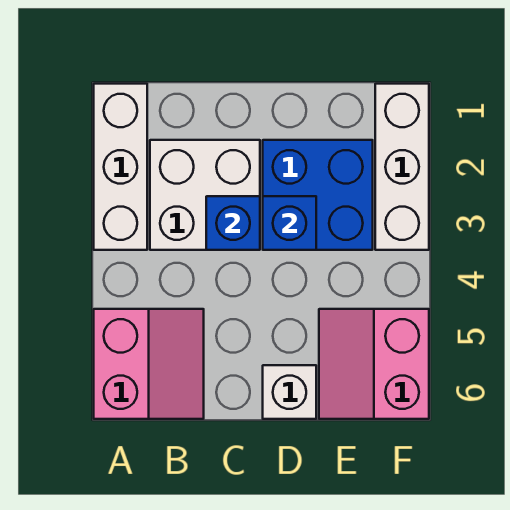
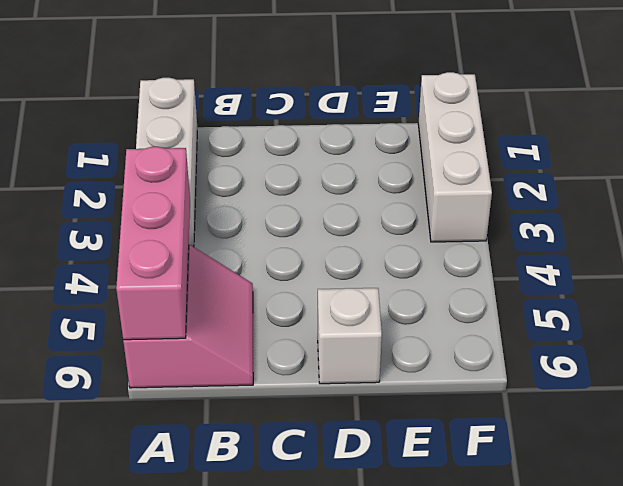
pink 1x3 brick [116,147,190,340] -> none
none -> white 2x2 brick [150,140,260,250]
none -> blue 2x2 brick [263,140,373,250]

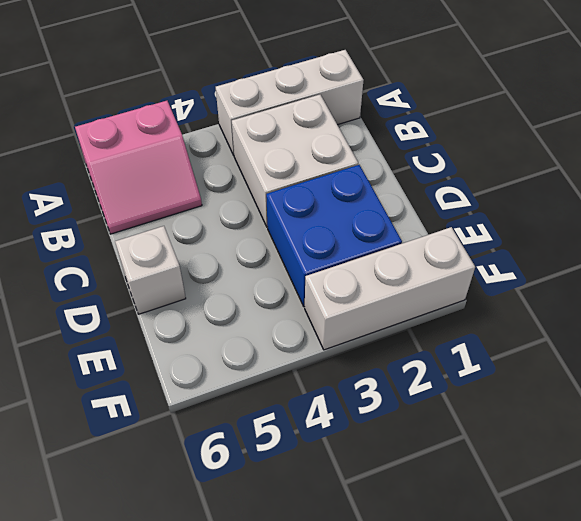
none -> pink 2x2 slope [319,309,429,419]
none -> blue 1x1 brick [206,196,260,250]

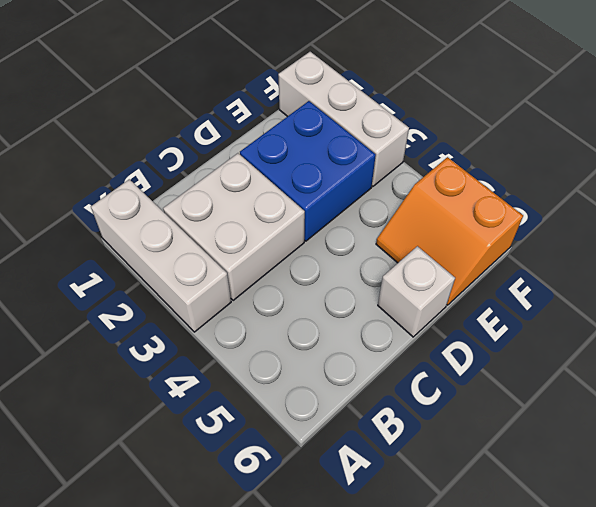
orange 2x2 slope [376,157,523,305] -> pink 2x2 slope [319,309,429,419]
none -> pink 2x2 slope [94,309,204,419]
none -> blue 1x1 brick [206,196,260,250]

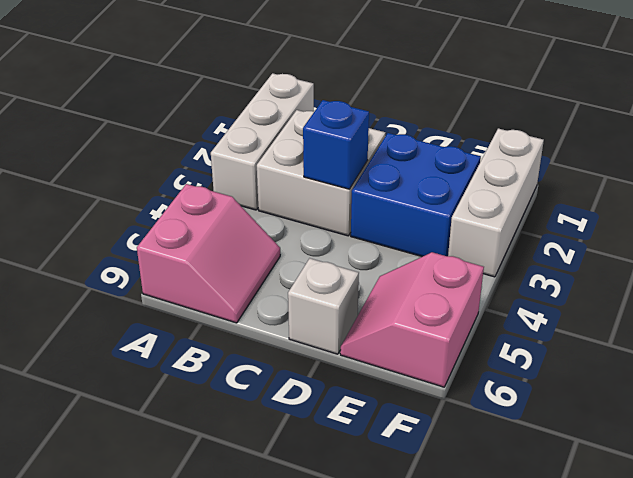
none -> blue 1x1 brick [263,196,316,250]

